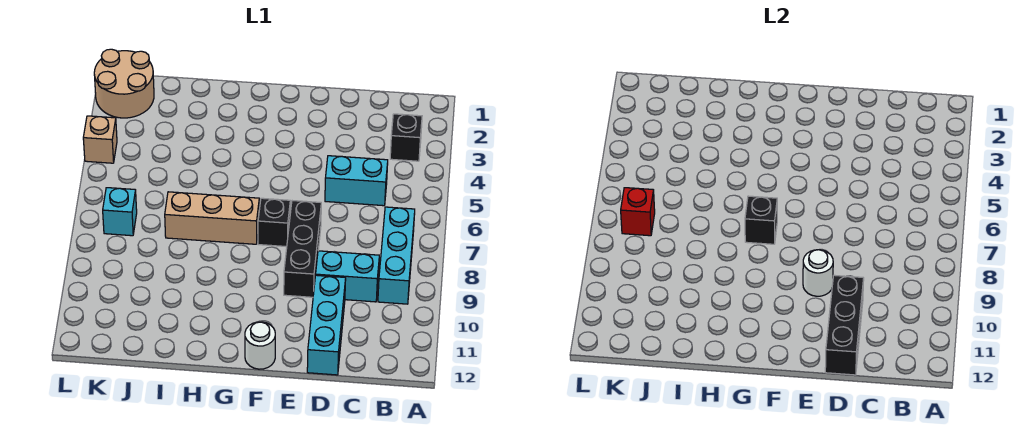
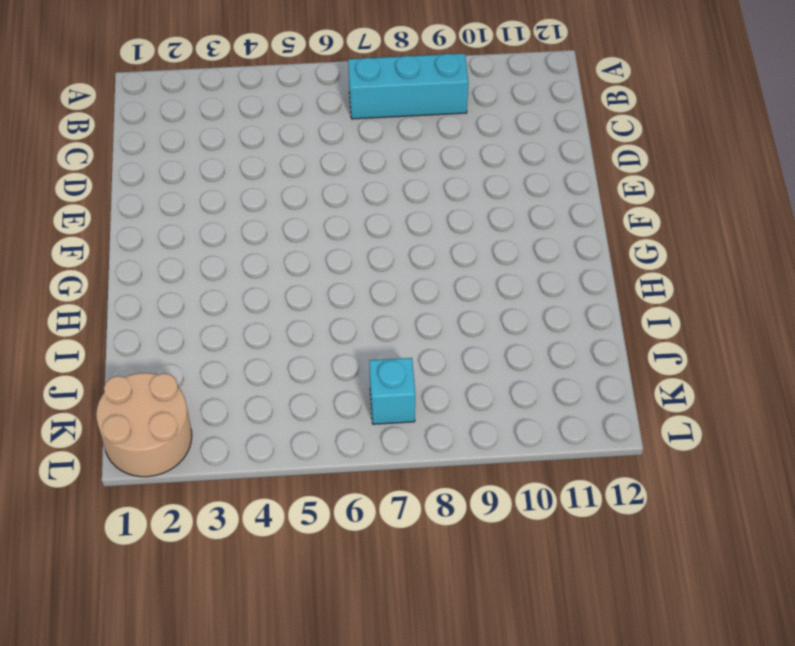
none -> black 1x1 brick [390,114,422,161]
none -> cyan 1x2 brick [325,156,388,206]
none -> cyan 1x2 brick [316,251,379,302]

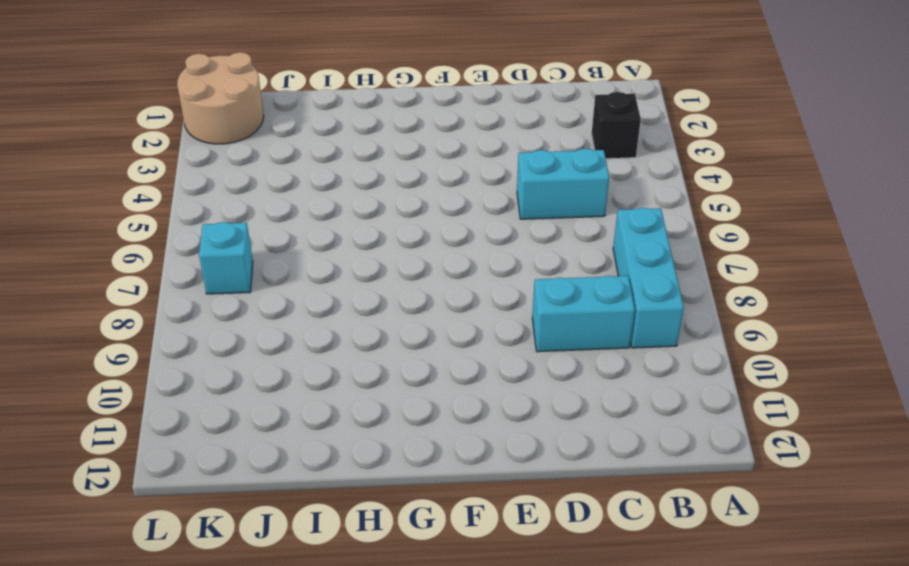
none -> cyan 1x3 brick [307,275,346,375]
none -> black 1x3 brick [284,201,321,297]
none -> black 1x1 brick [258,198,290,247]

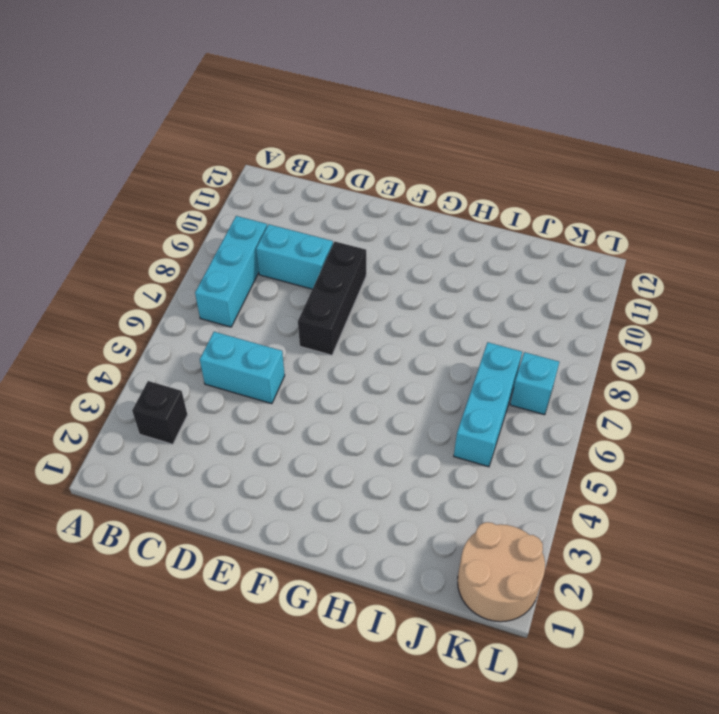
cyan 1x3 brick [454,342,522,467] -> cyan 1x3 brick moved to [307,275,346,375]
none -> black 1x1 brick [258,198,290,247]
none -> white 1x1 round brick [245,322,275,369]
none -> tan 1x3 brick [165,192,259,244]

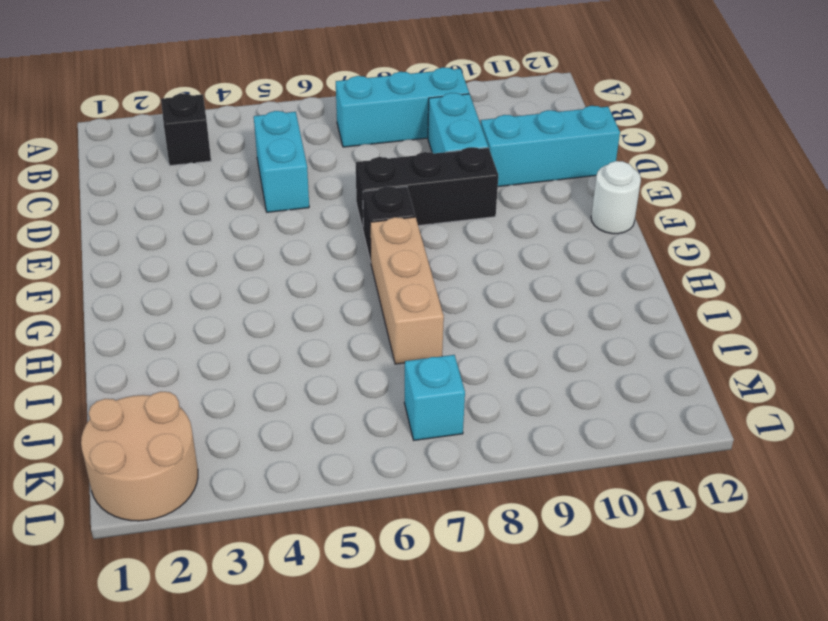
none -> tan 1x1 brick [83,116,117,163]
none -> black 1x3 brick [825,275,864,375]
none -> white 1x1 round brick [803,250,833,296]

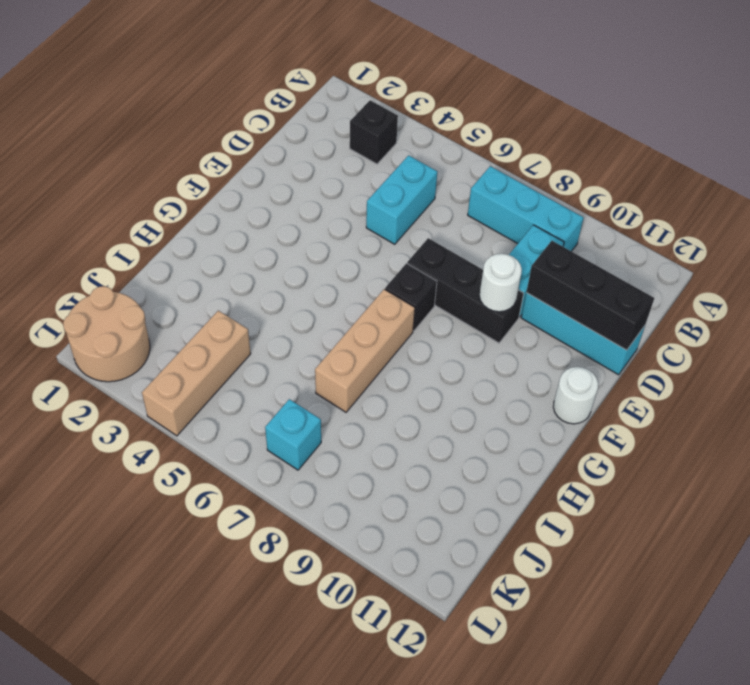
tan 1x3 brick [142,311,251,436] -> tan 1x1 brick [83,116,117,163]
none -> black 1x1 brick [745,196,777,244]
none -> red 1x1 brick [621,188,655,236]

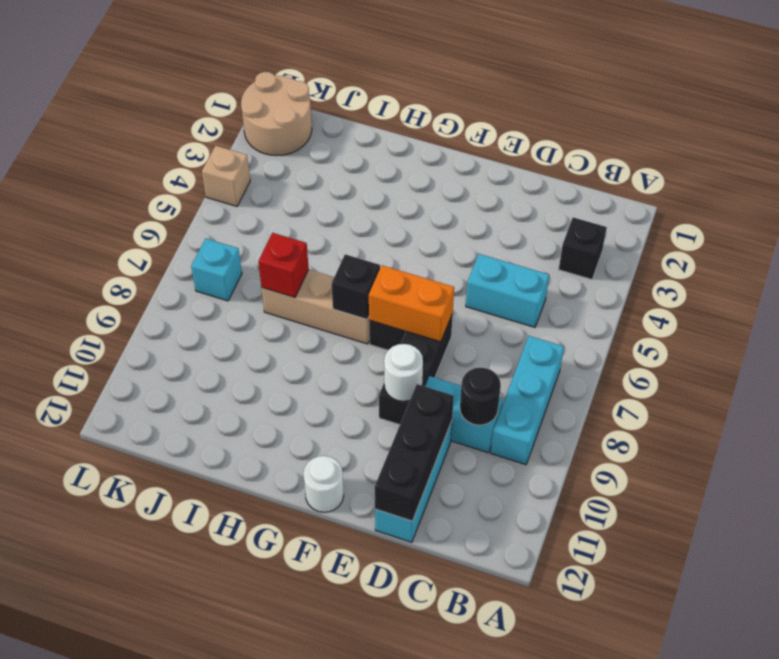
black 1x1 round brick [460,368,501,425] -> none
orange 1x2 brick [369,265,454,342] -> none
red 1x1 brick [258,233,309,297] -> red 1x1 brick moved to [621,188,655,236]

